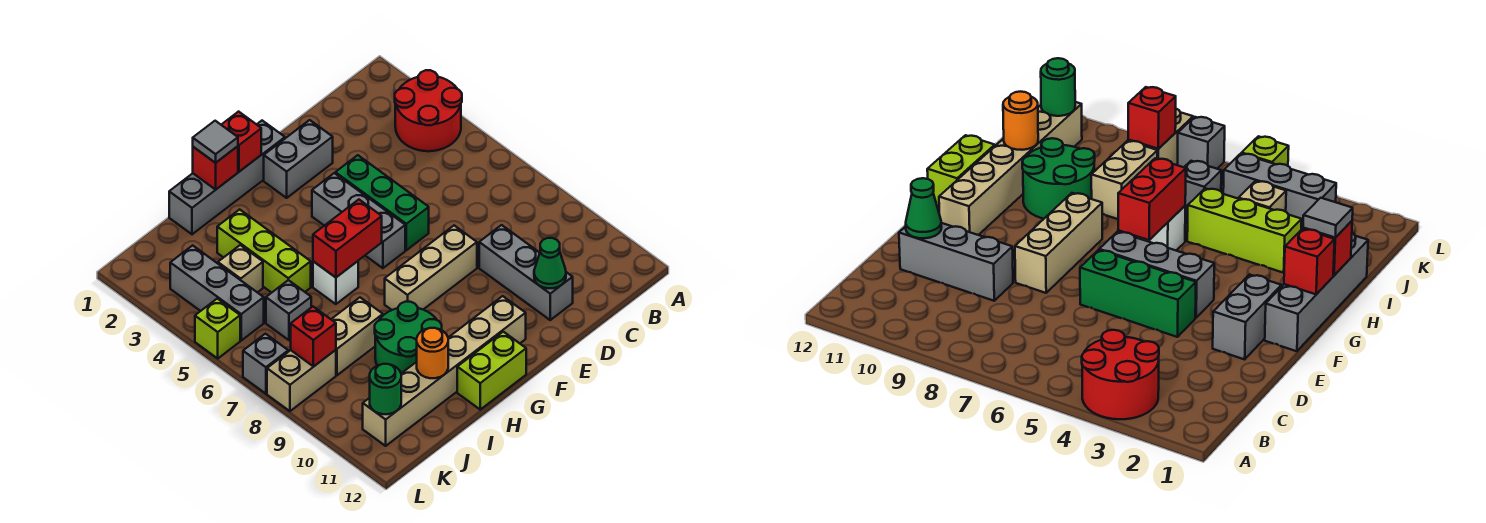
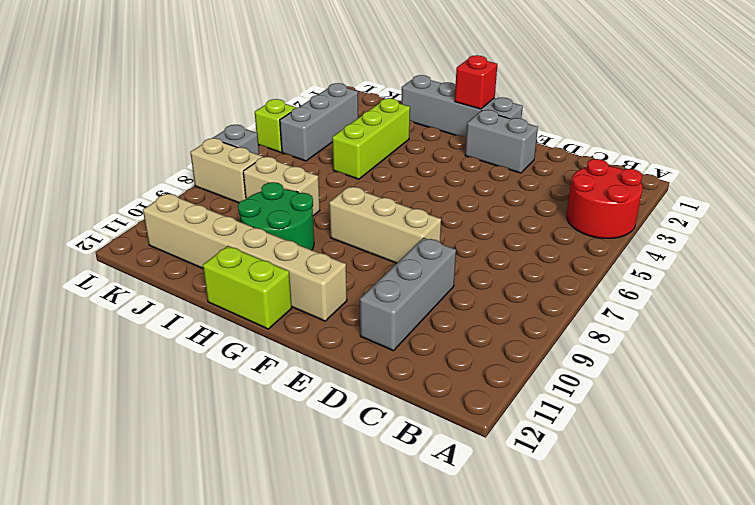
none -> green 1x3 brick [335,155,429,250]
none -> grey 1x3 brick [312,173,405,268]
none -> white 1x1 brick [313,261,358,304]

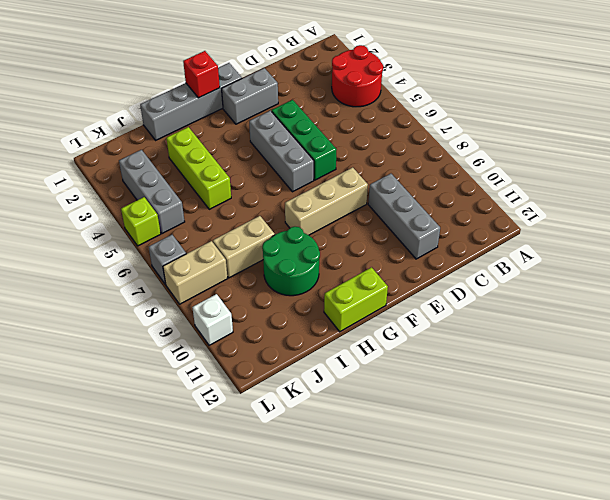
white 1x1 brick [192,294,233,345] -> white 1x1 brick moved to [313,261,358,304]
none -> tan 1x6 brick [363,296,526,446]
none -> tan 1x1 brick [218,245,263,292]
none -> grey 1x1 brick [266,280,311,340]

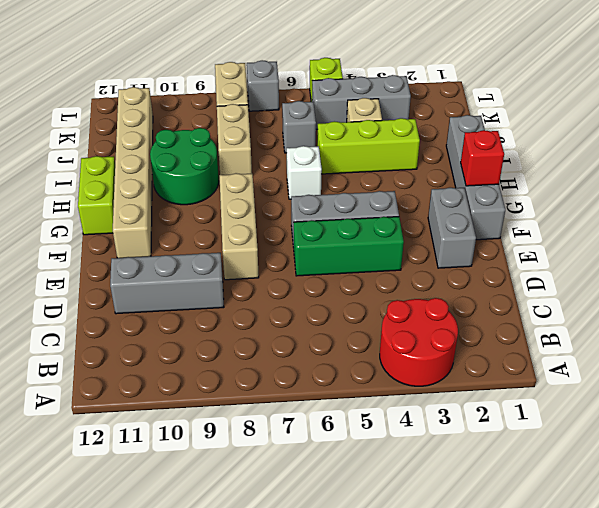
none -> green 1x1 cone [534,238,566,288]
none -> red 1x2 brick [313,200,382,277]
none -> red 1x1 brick [193,146,238,189]

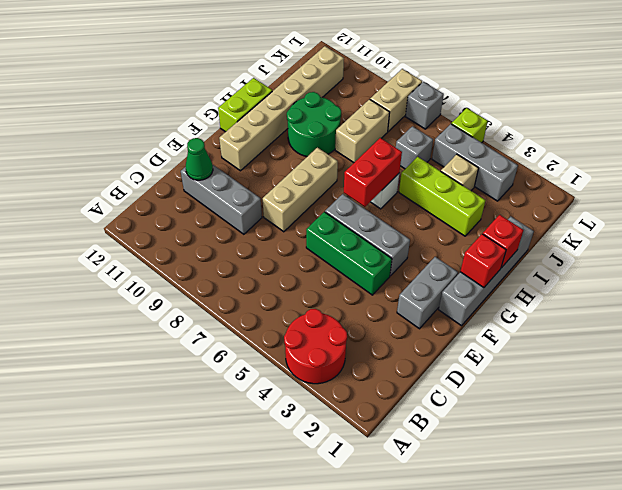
none -> orange 1x1 round brick [417,328,448,378]
none -> red 1x1 brick [291,307,336,366]
none -> green 1x1 round brick [370,364,401,414]

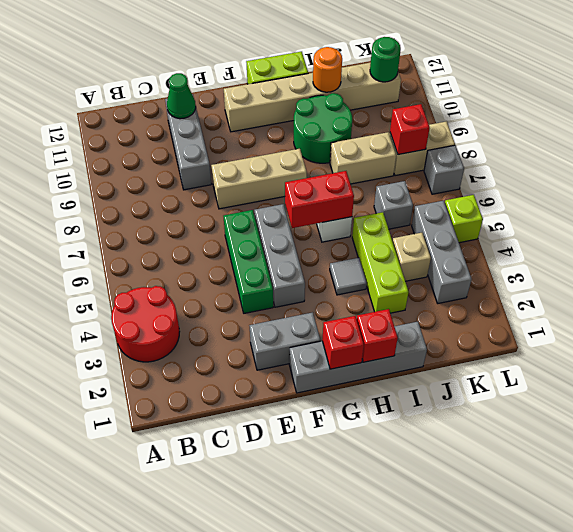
grey 1x1 tile [330,258,367,295] -> grey 1x1 tile moved to [193,121,238,163]

